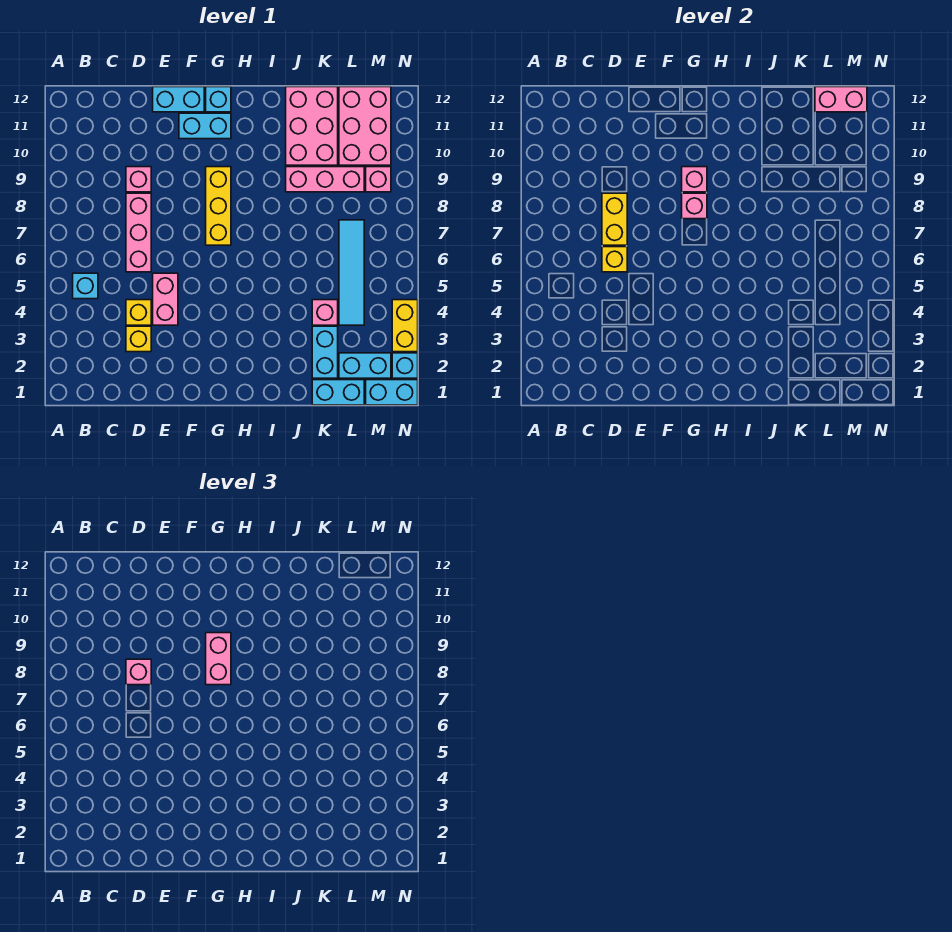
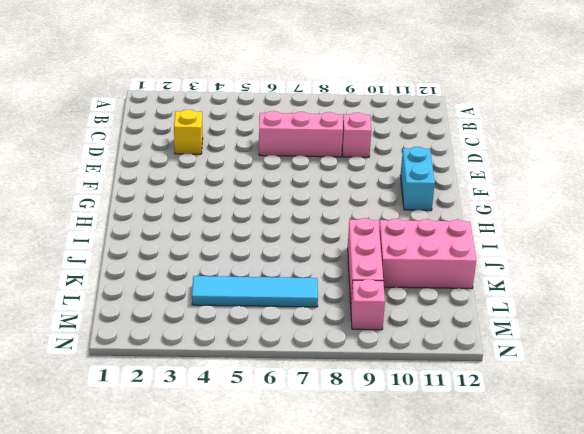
none -> cyan 1x1 brick [73,273,98,299]
none -> yellow 1x1 brick [126,300,151,325]
none -> pink 1x2 brick [153,273,178,325]

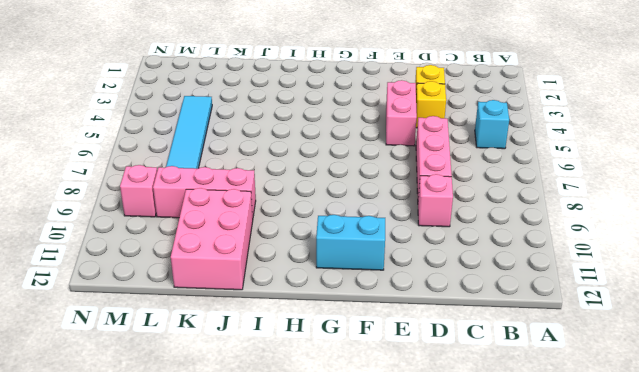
none -> cyan 1x2 brick [153,87,204,112]
none -> yellow 1x3 brick [206,167,231,245]
none -> cyan 1x1 brick [206,87,231,112]

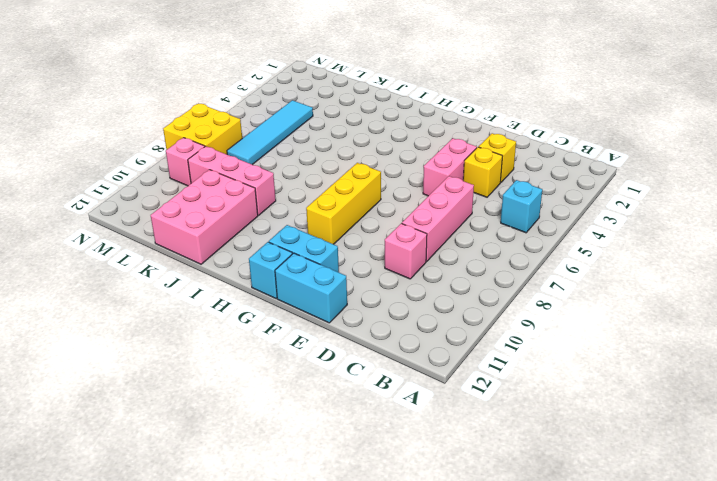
yellow 2x2 brick [163,103,242,154] -> none
none -> cyan 1x2 brick [312,380,364,405]
none -> cyan 1x2 brick [312,326,338,378]
none -> pink 1x1 brick [312,300,338,325]

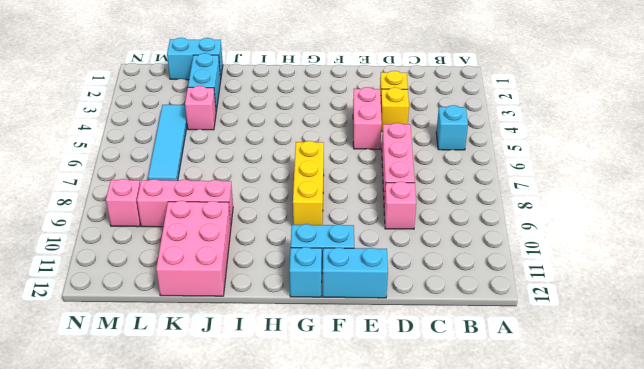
none -> cyan 1x2 brick [339,353,391,378]
none -> pink 2x3 brick [339,87,391,165]
none -> cyan 1x2 brick [366,380,418,405]

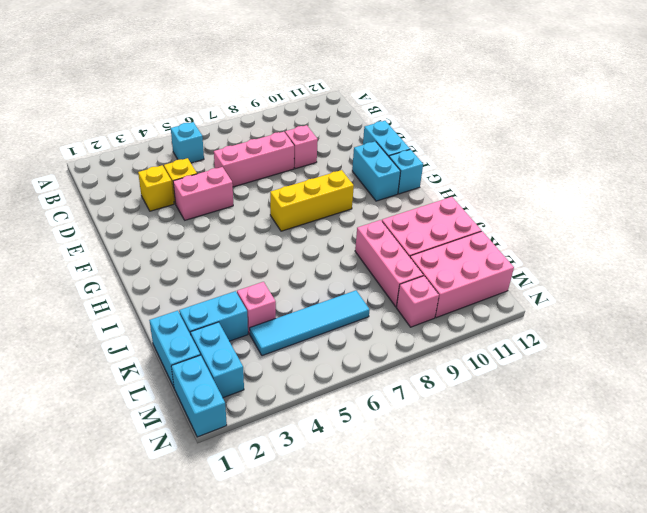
none -> cyan 1x1 brick [392,353,418,378]
none -> yellow 1x2 brick [392,300,418,352]
none -> yellow 1x1 brick [602,247,627,272]

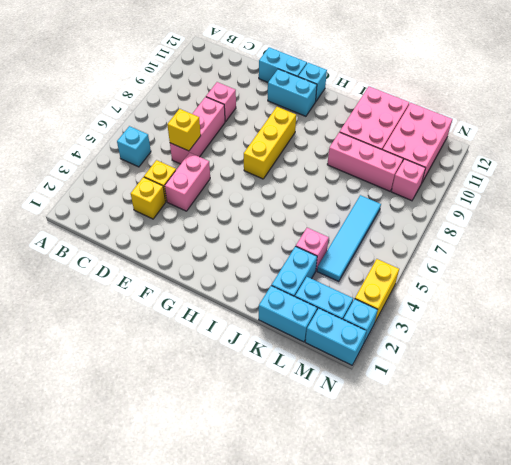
none -> yellow 1x2 brick [602,193,627,245]
none -> pink 1x1 brick [682,193,707,219]
none -> pink 1x1 brick [682,167,707,192]

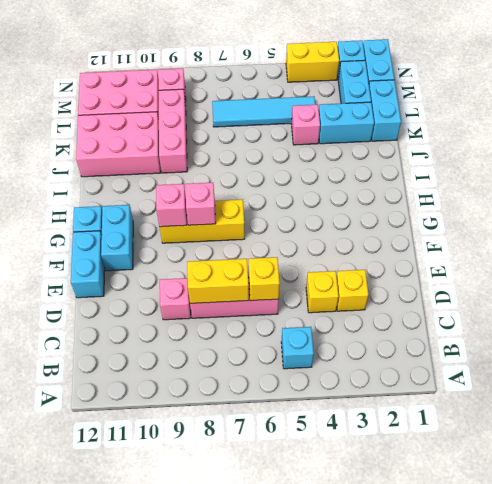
none -> pink 1x2 brick [153,273,178,325]
none -> pink 1x2 brick [815,87,867,112]
none -> pink 1x1 brick [126,659,151,685]

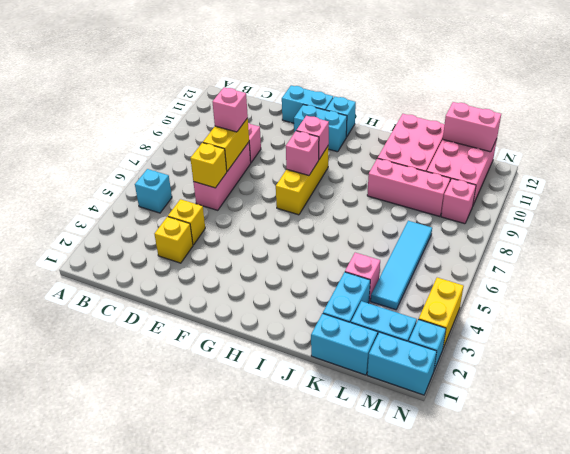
none -> pink 1x2 brick [153,273,178,325]
none -> pink 1x2 brick [206,633,231,685]

